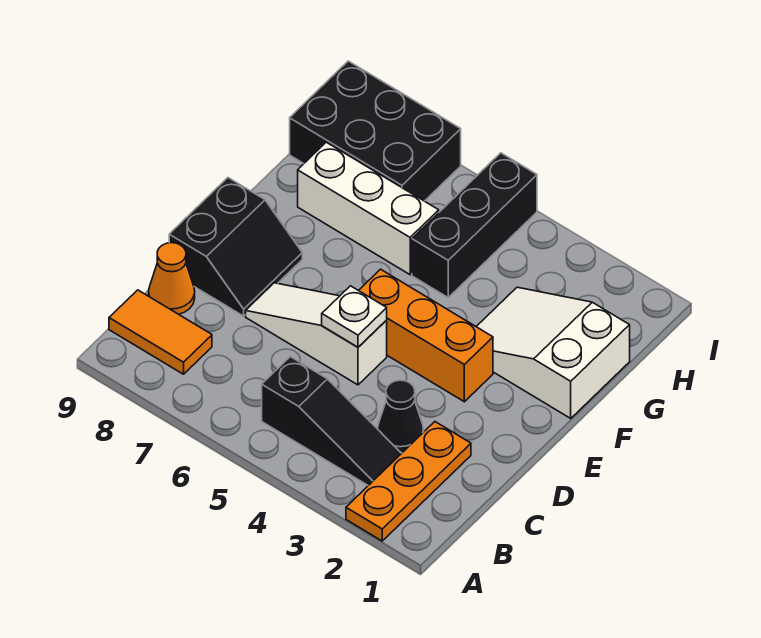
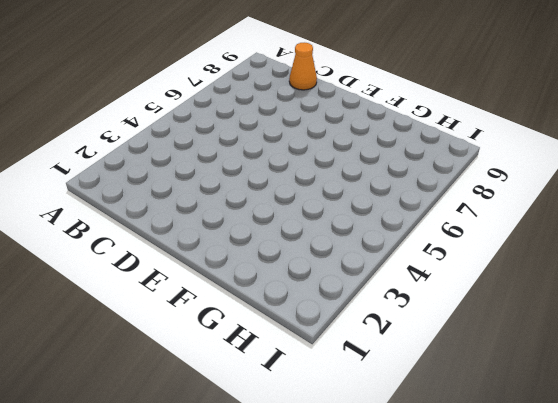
none -> orange 1x3 plate [346,422,471,541]
none -> black 1x3 slope [262,357,402,486]
none -> orange 1x2 tile [109,290,212,374]

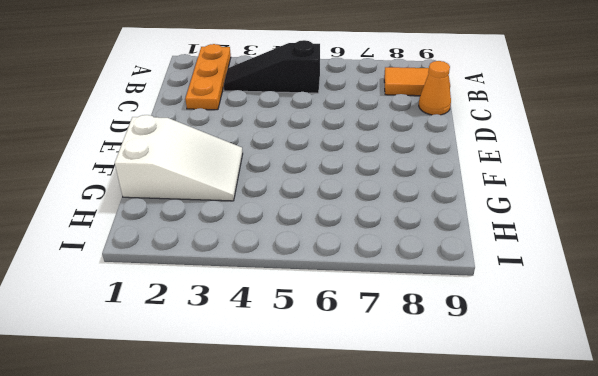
none -> black 1x1 cone [377,380,424,453]
none -> white 1x3 slope [246,283,387,385]
none -> black 2x2 slope [169,178,302,316]

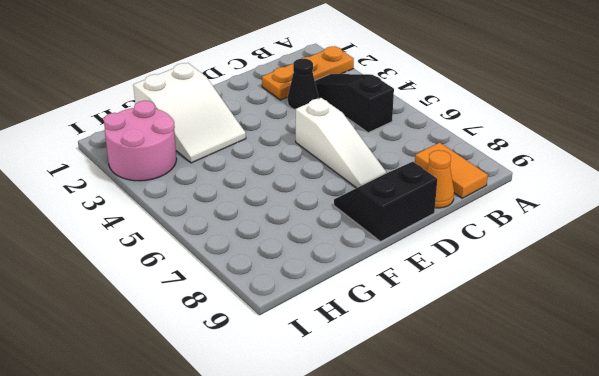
pink 2x2 round brick [104,101,177,181] -> none
none -> orange 1x3 brick [359,269,493,402]
none -> black 1x3 brick [412,153,537,297]
none -> white 1x3 brick [298,142,439,275]

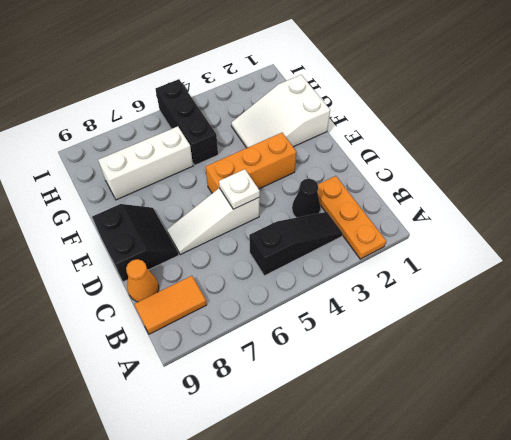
none -> black 2x3 brick [290,61,461,201]

